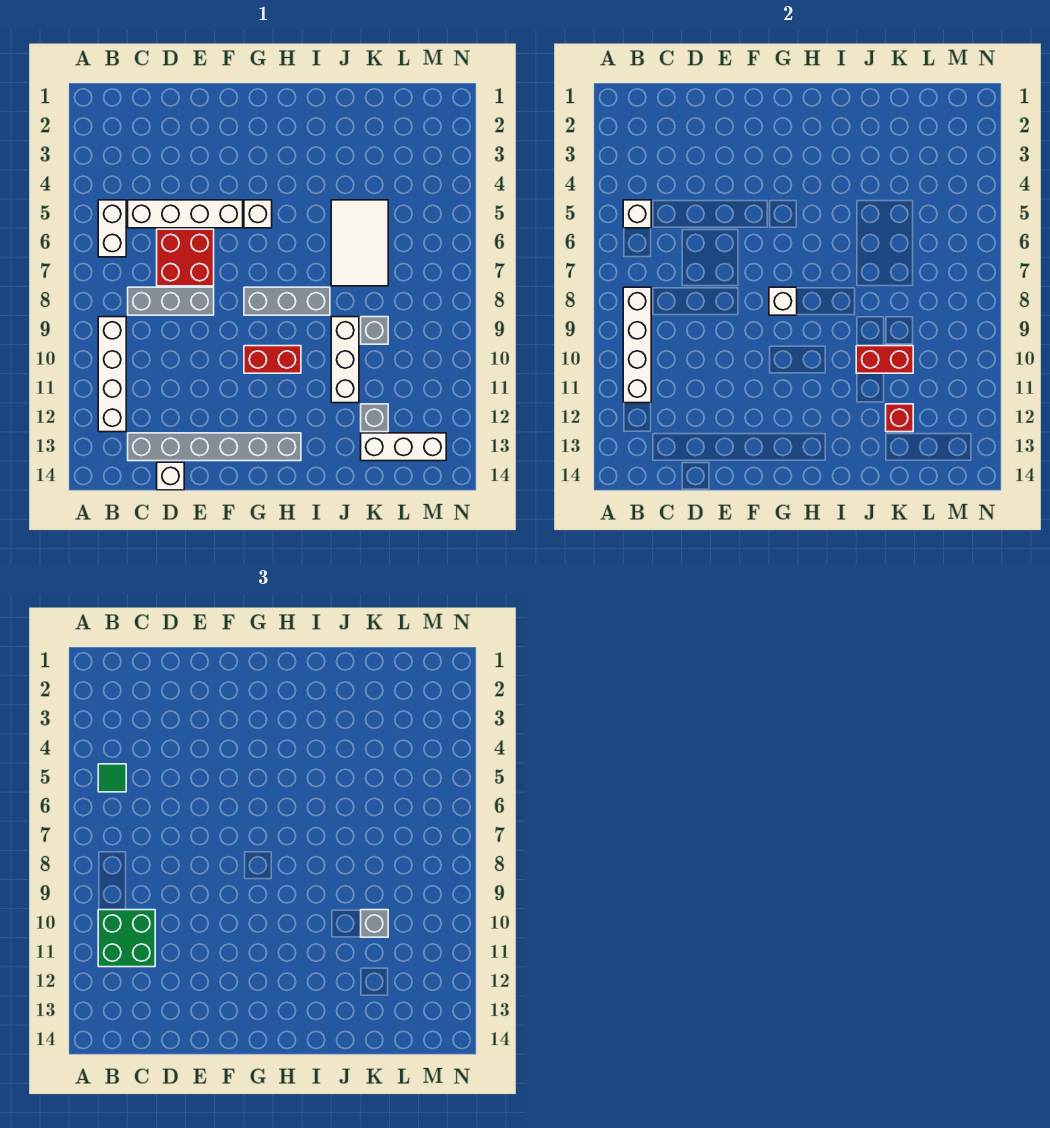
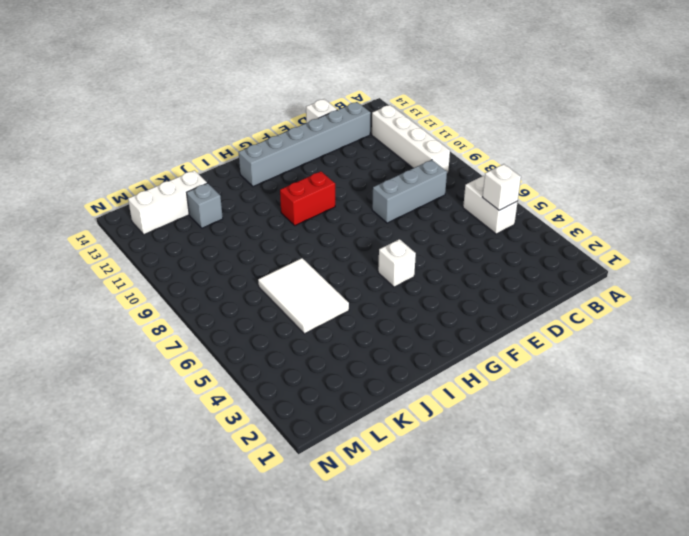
none -> white 1x4 brick [128,200,243,228]
none -> red 2x2 brick [157,229,214,286]
none -> grey 1x3 brick [244,287,330,315]

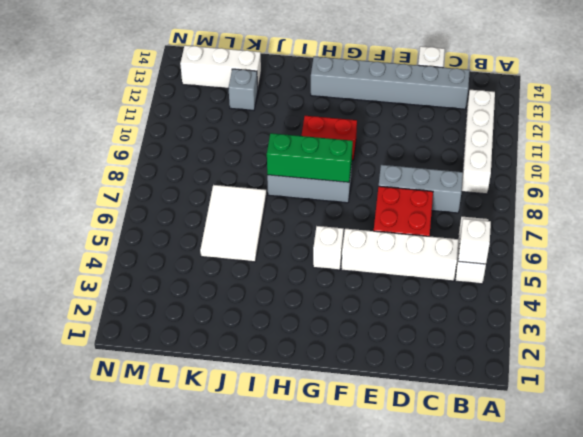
green 1x3 brick [267,133,353,182] -> white 1x1 brick [769,287,797,315]
none -> white 1x3 brick [331,317,359,403]
none -> grey 1x1 brick [361,317,388,344]
none -> white 1x4 brick [623,287,651,403]

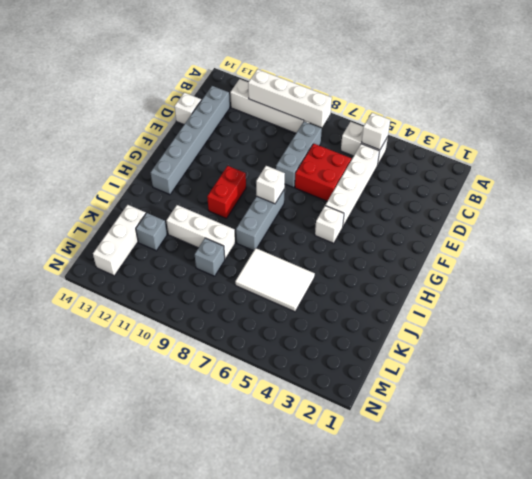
none -> red 1x2 brick [856,346,913,373]
none -> red 1x1 brick [886,404,913,432]
none -> green 1x1 tile [98,764,126,792]

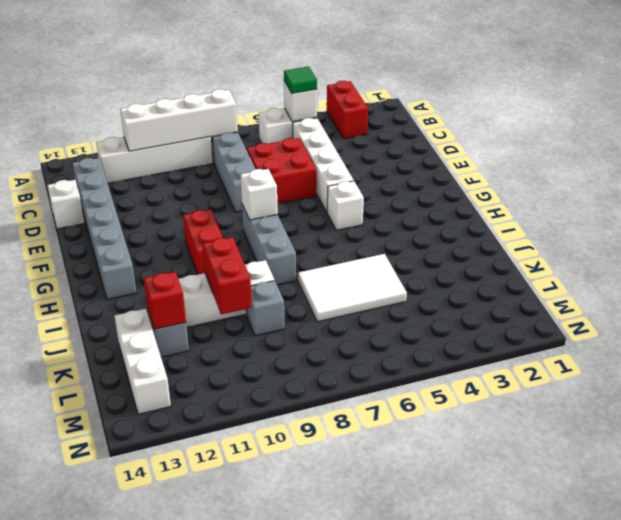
red 1x2 brick [327,81,368,139] -> none
none -> green 2x2 brick [98,910,155,967]
none -> grey 1x1 brick [361,910,388,937]

